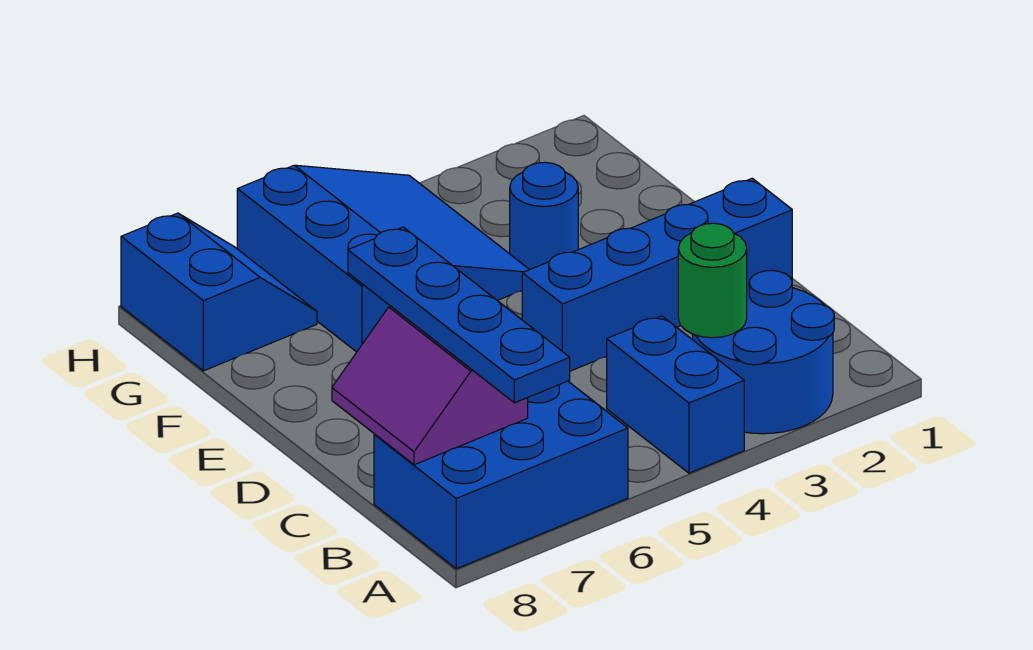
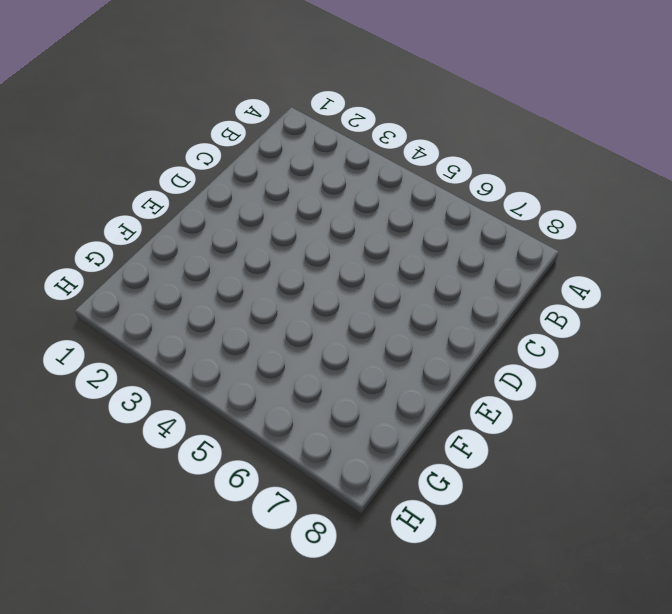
none -> blue 2x2 round brick [693,270,834,434]
none -> blue 1x2 brick [606,316,744,473]

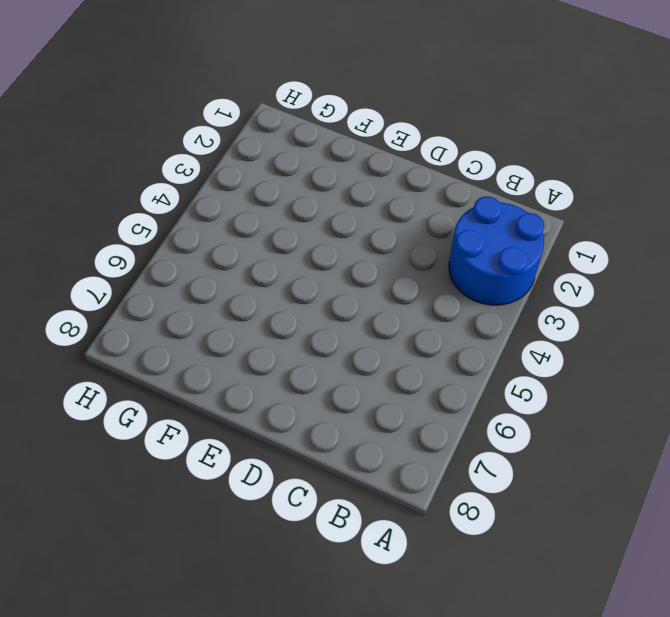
none -> blue 1x2 brick [606,316,744,473]
none -> blue 2x3 brick [374,381,628,569]

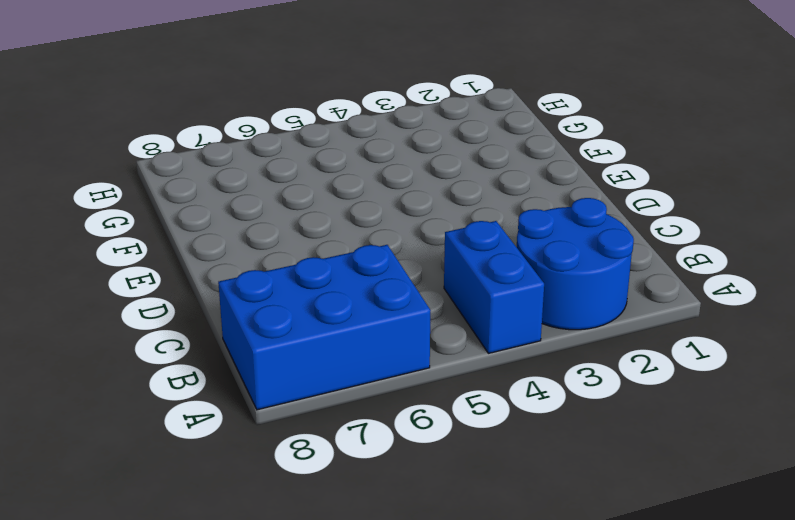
none -> blue 1x4 brick [522,178,792,371]
none -> blue 1x1 round brick [510,162,578,270]

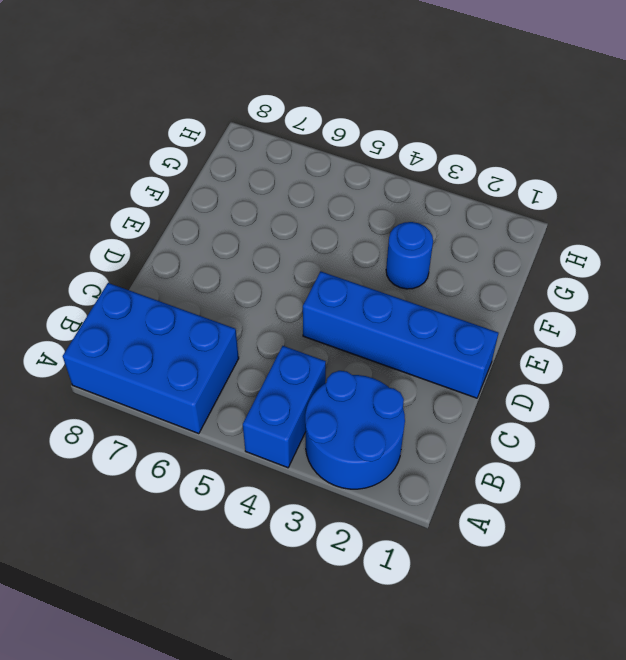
none -> blue 3x3 slope [237,165,529,352]
none -> blue 2x2 slope [121,213,317,371]

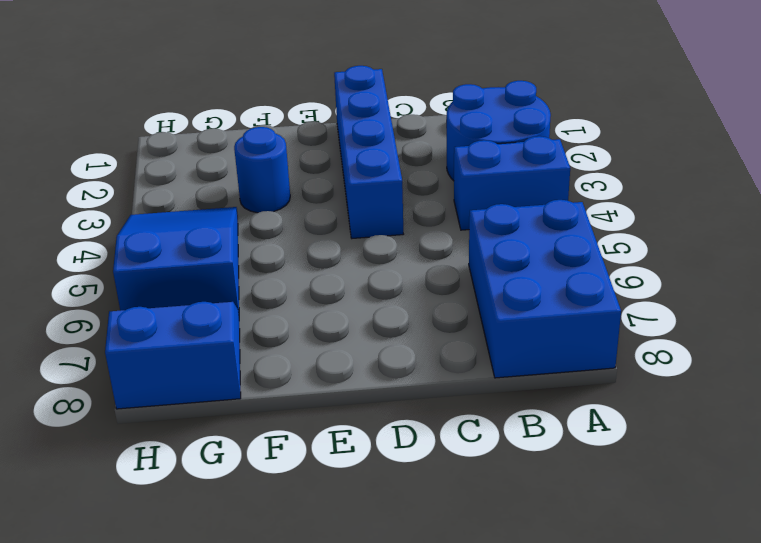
blue 2x3 slope [113,207,239,312] -> blue 3x3 slope [237,165,529,352]
none -> green 1x1 round brick [678,223,747,338]
none -> purple 2x2 slope [332,306,528,465]

